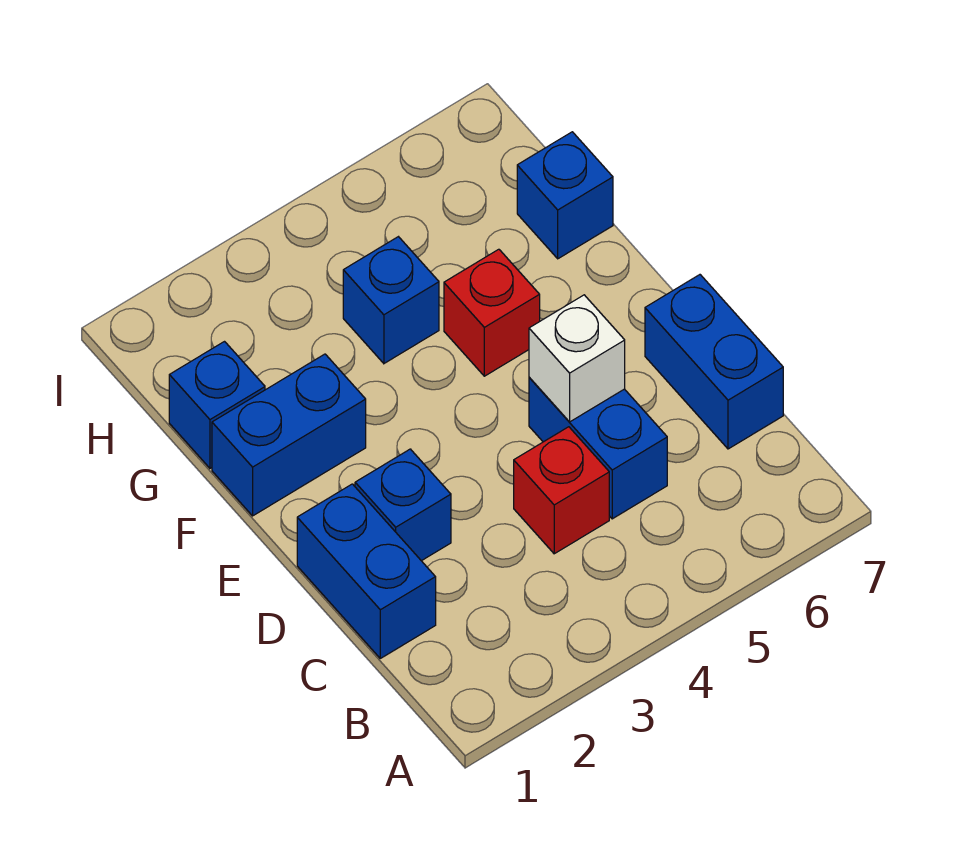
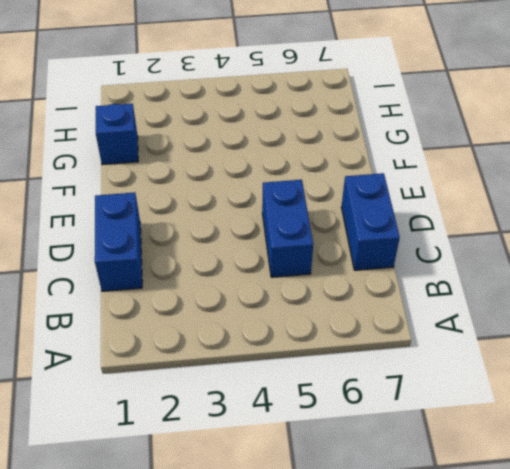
none -> red 1x1 brick [514,427,609,554]
none -> blue 1x1 brick [355,449,451,561]

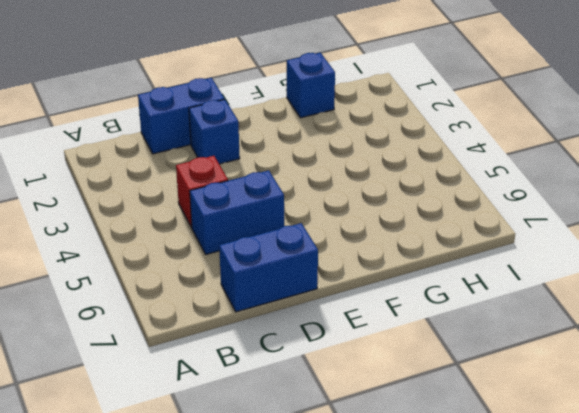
none -> blue 1x2 brick [212,354,366,516]
none -> red 1x1 brick [444,249,540,376]

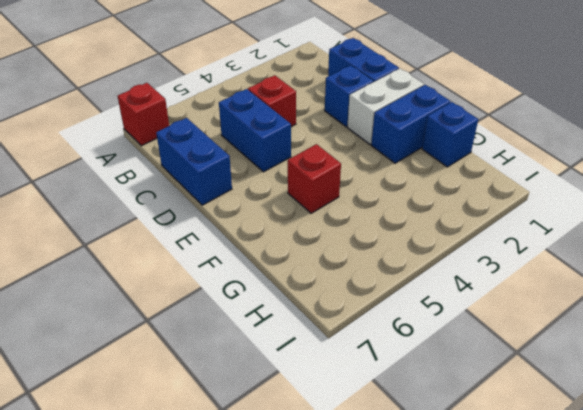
red 1x1 brick [118,83,169,146] -> none
white 1x2 brick [347,69,424,145] -> none
none -> blue 1x1 brick [343,237,439,363]
none -> blue 1x1 brick [517,132,613,259]

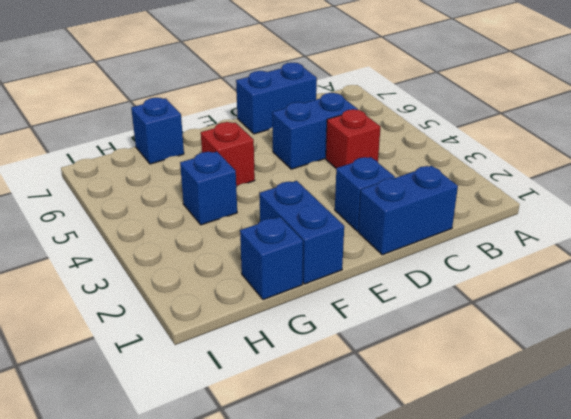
none -> white 1x1 brick [529,295,625,422]

